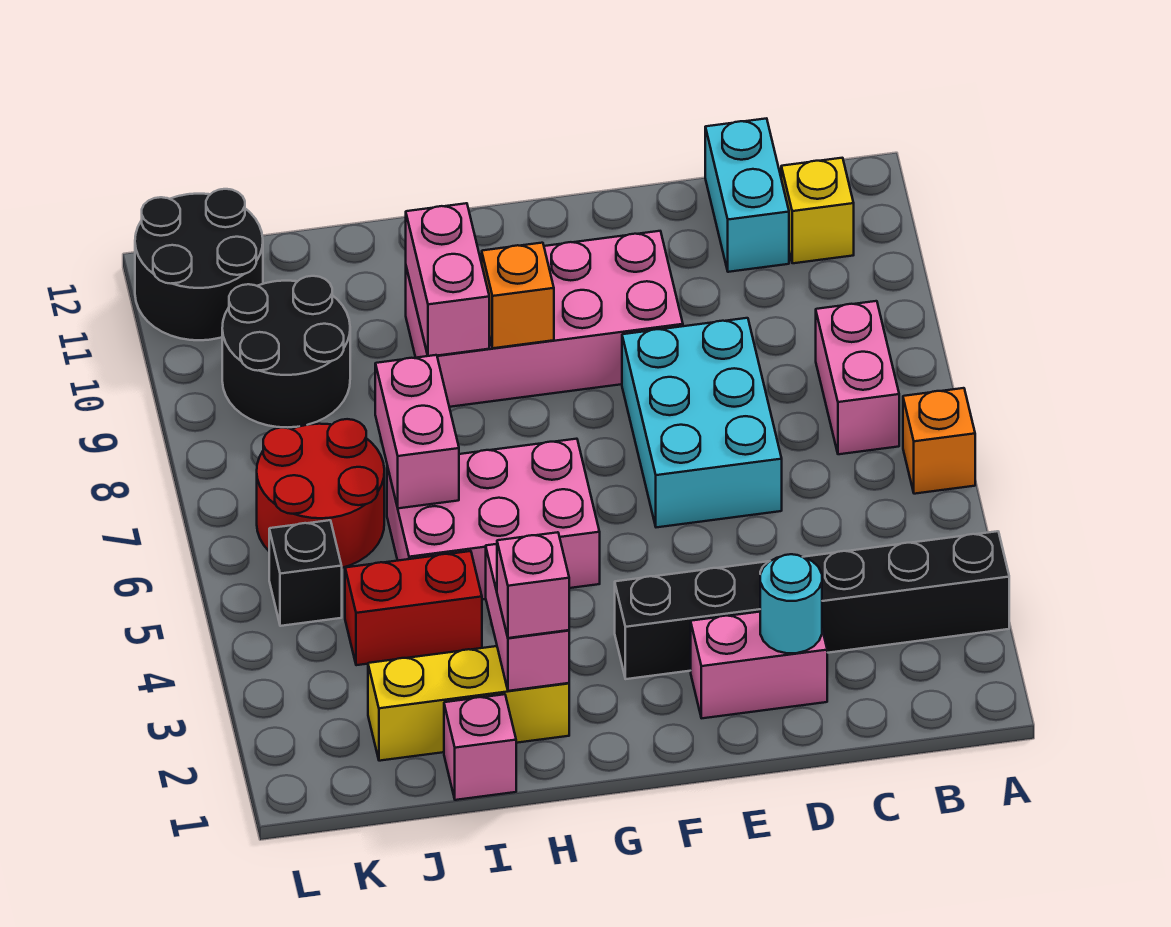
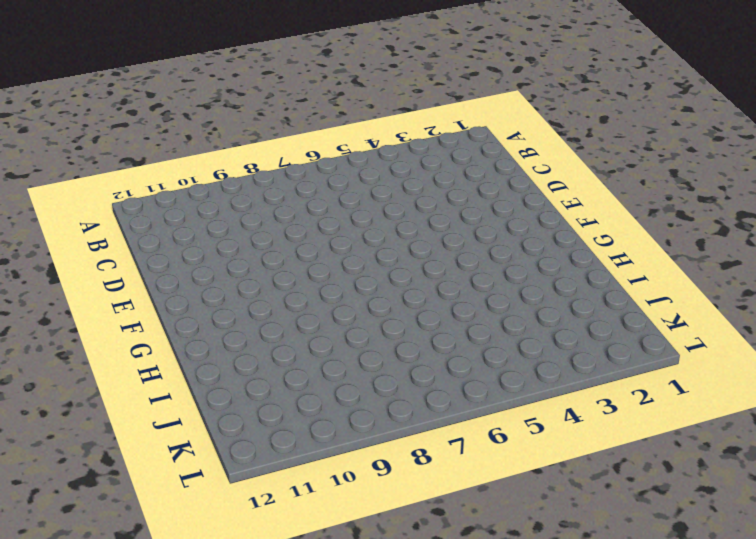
none -> black 1x6 brick [615,531,1009,679]
none -> orange 1x1 brick [903,388,975,494]
none -> pink 1x2 brick [816,301,899,454]

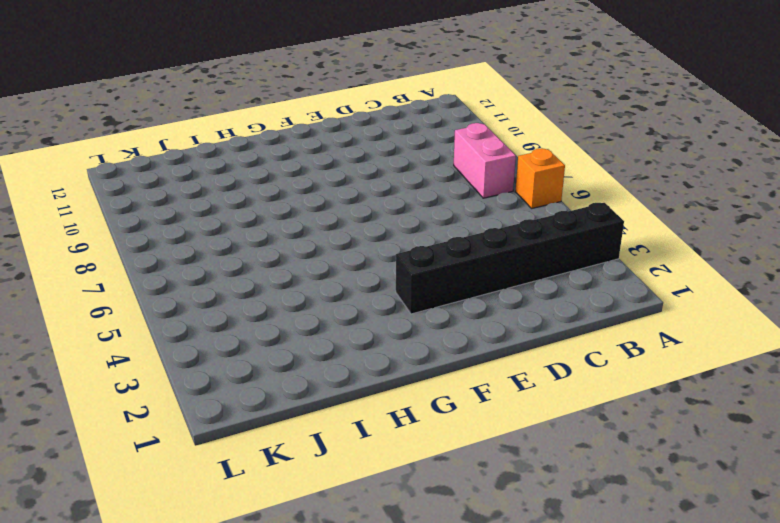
none -> yellow 1x1 brick [781,158,854,263]
none -> cyan 1x2 brick [705,118,789,272]
none -> pink 1x2 brick [691,612,827,718]

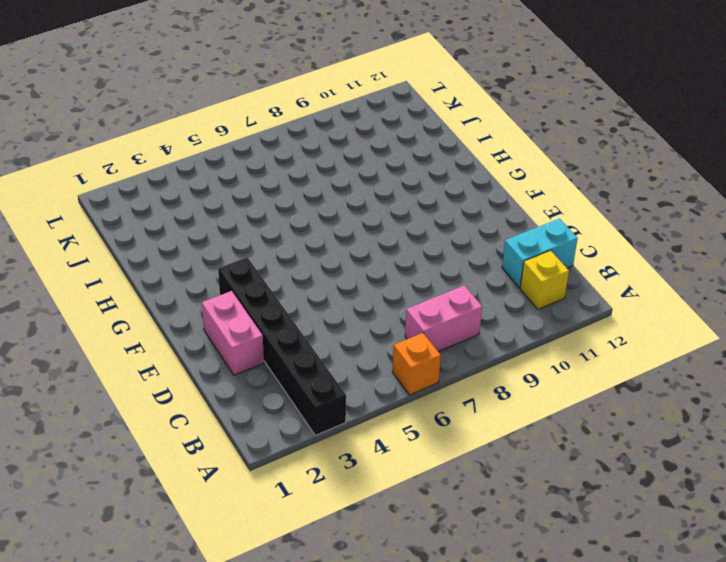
none -> cyan 2x3 brick [622,318,782,527]
none -> pink 2x4 brick [406,231,683,407]
none -> pink 2x3 brick [387,439,600,599]

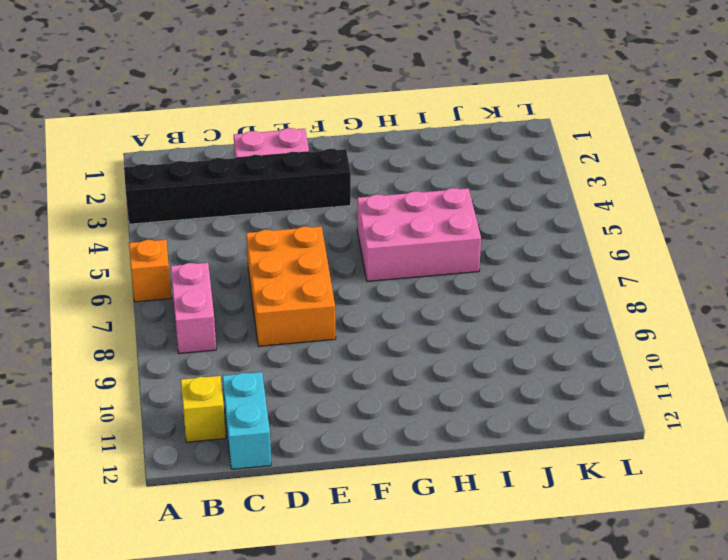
orange 2x3 brick [246,226,336,346] -> cyan 2x3 brick [622,318,782,527]
none -> pink 2x4 brick [406,231,683,407]
none -> yellow 1x3 brick [368,646,569,761]
none -> pink 1x1 brick [444,694,516,800]

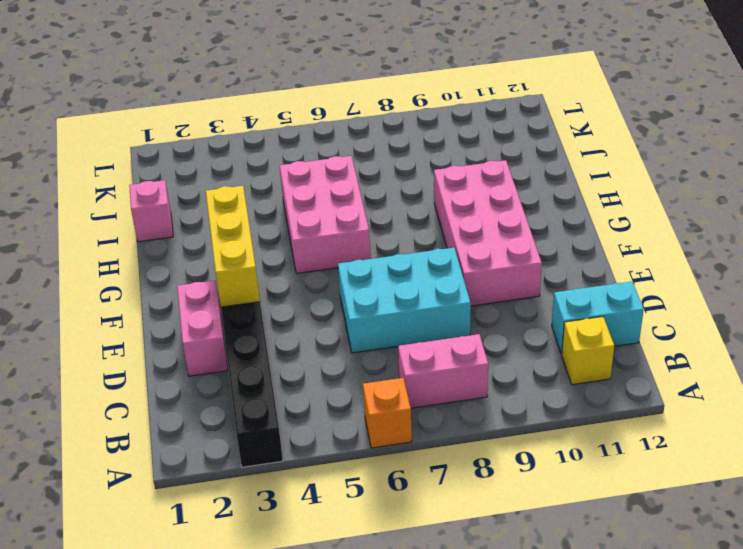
yellow 1x3 brick [206,186,260,307] -> yellow 1x3 brick moved to [368,646,569,761]
none -> red 1x2 brick [345,551,482,665]
none -> red 2x2 round brick [257,419,384,568]
none -> black 2x2 round brick [222,276,350,427]

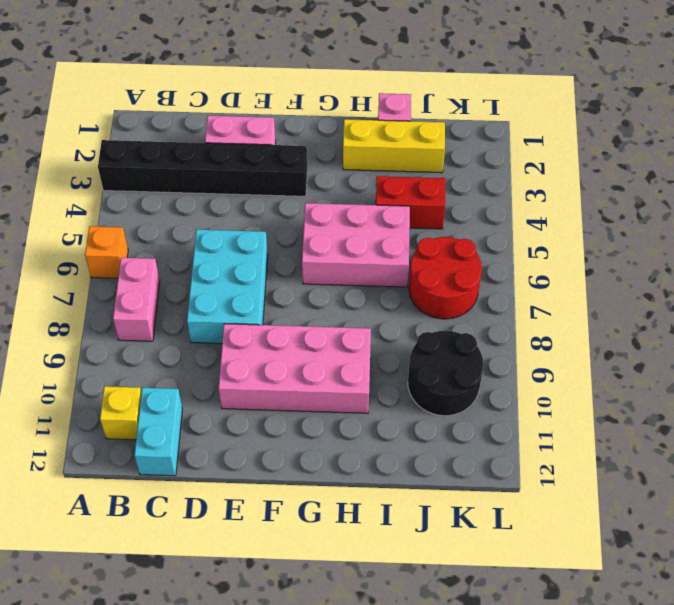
none -> black 1x1 brick [269,520,342,626]
none -> black 2x2 round brick [135,189,263,340]
none -> cyan 1x1 round brick [760,554,822,653]

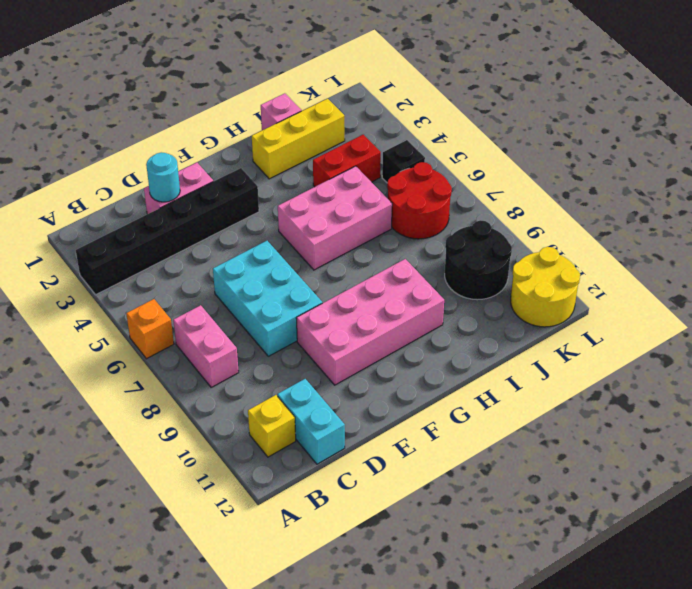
yellow 2x2 round brick [511,247,580,327] -> black 2x2 round brick [135,189,263,340]
none -> orange 1x1 brick [482,243,554,348]
none -> pink 1x2 brick [486,544,569,691]
none -> pink 1x2 brick [406,203,489,356]

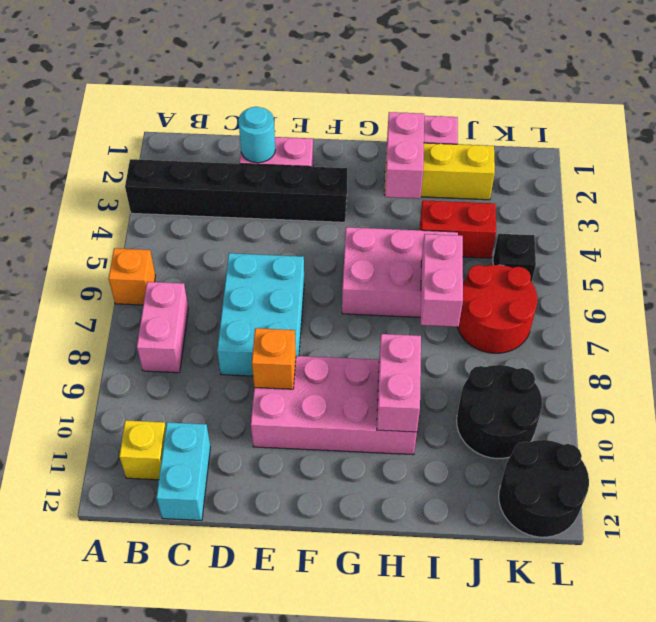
orange 1x1 brick [252,328,296,389] -> orange 1x1 brick moved to [482,243,554,348]
none -> pink 1x1 brick [497,532,569,638]

